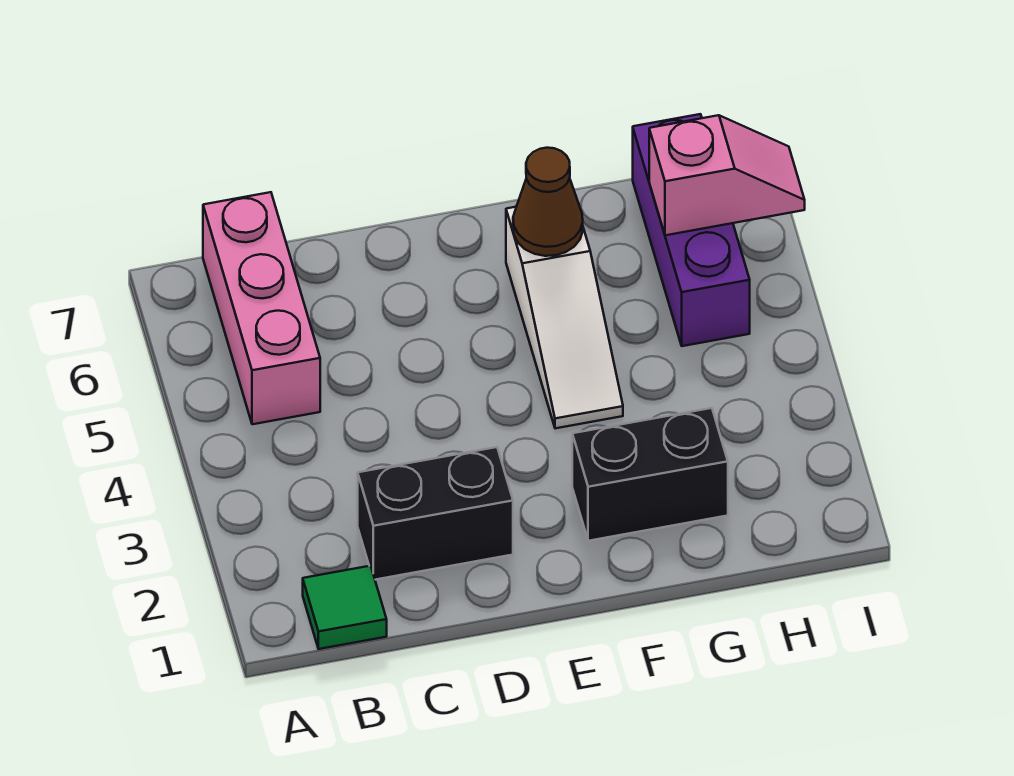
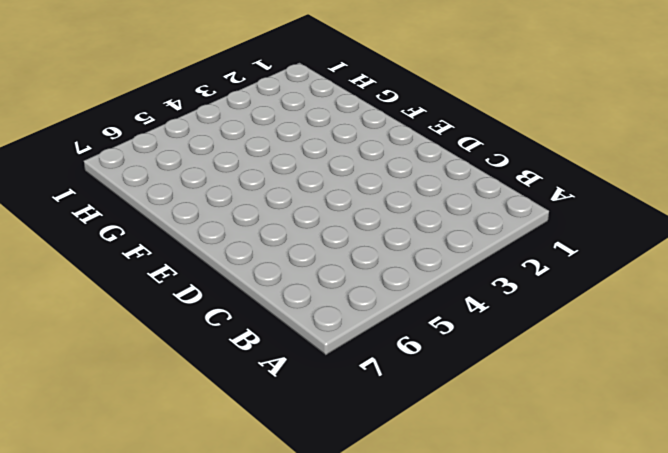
none -> green 1x1 tile [303,566,387,649]
none -> pink 1x3 brick [203,192,320,424]

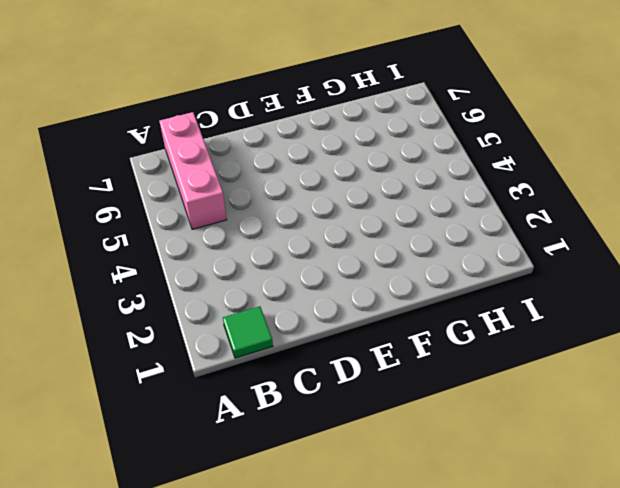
none -> black 1x2 brick [358,447,513,580]
none -> black 1x2 brick [572,408,728,541]

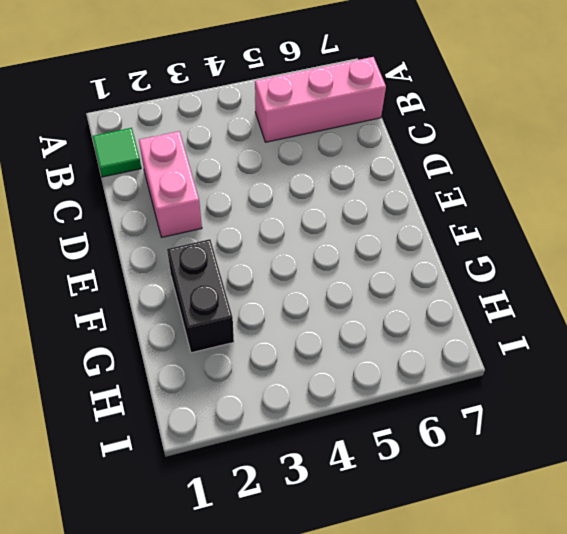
pink 1x2 brick [139,131,202,237] -> black 1x2 brick [358,447,513,580]
none -> white 1x3 slope [506,207,623,428]
none -> purple 1x3 brick [633,114,750,346]

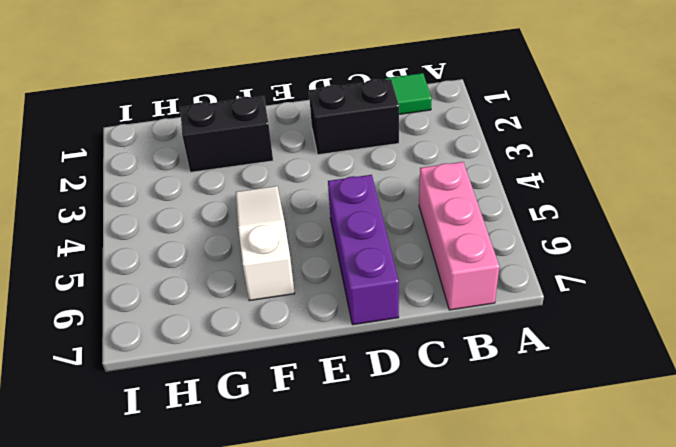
purple 1x3 brick [328,175,399,325] -> purple 1x3 brick moved to [633,114,750,346]
none -> brown 1x1 cone [513,148,583,256]
none -> pink 1x2 slope [649,115,805,235]

